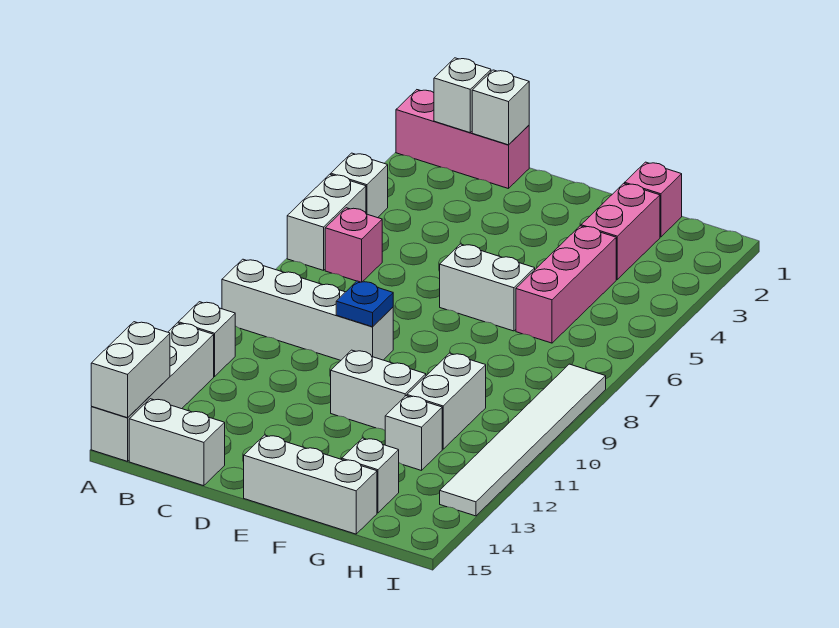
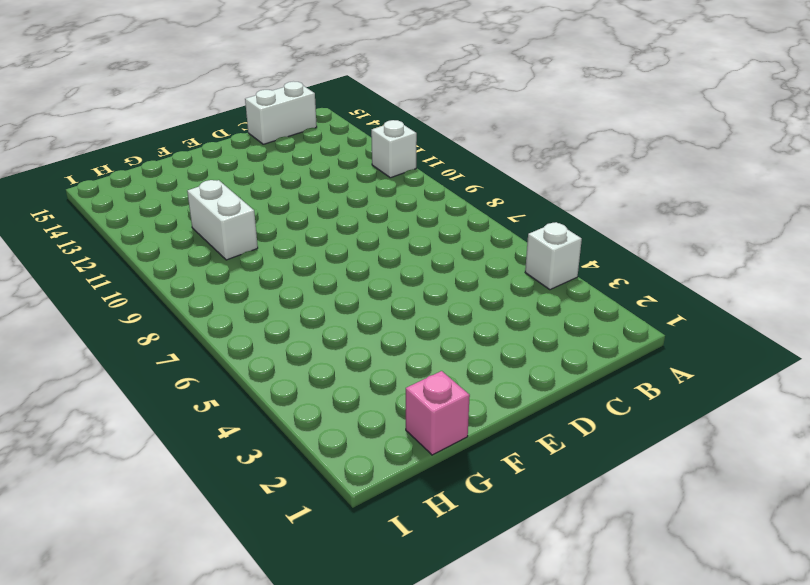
none -> pink 1x3 brick [396,90,529,189]
none -> white 1x2 brick [287,174,366,270]
none -> white 1x4 brick [222,259,393,360]

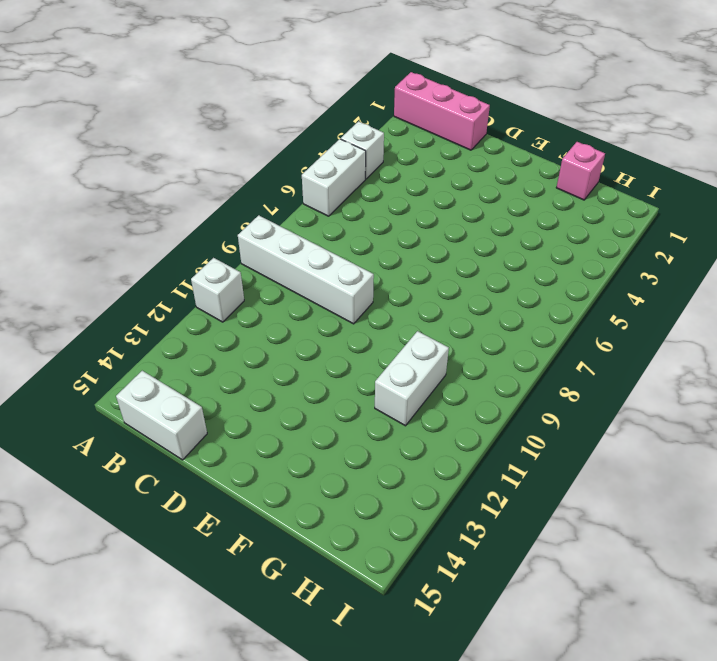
none -> white 1x4 brick [91,323,214,461]
none -> pink 1x1 brick [325,208,382,282]
none -> white 1x2 brick [440,244,535,331]

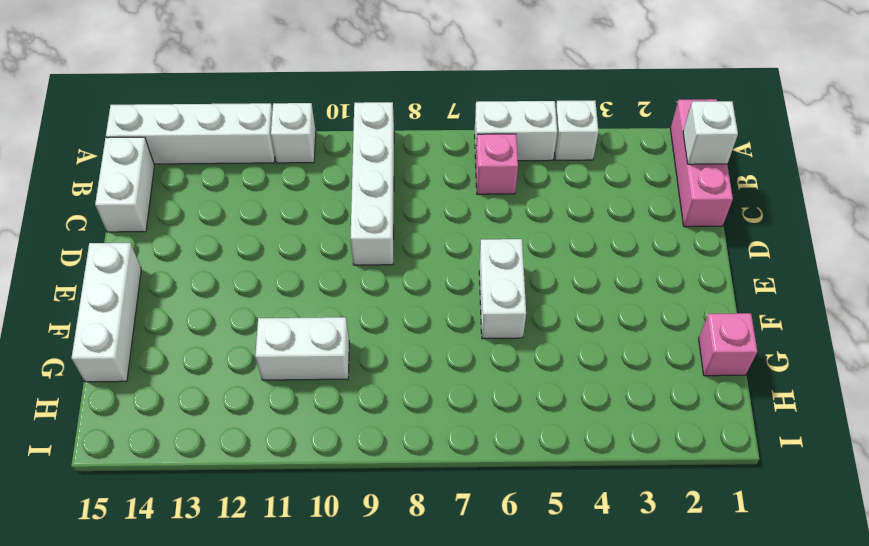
none -> white 1x2 brick [331,350,426,430]
none -> pink 1x2 brick [581,183,660,279]
none -> pink 1x3 brick [516,226,616,343]

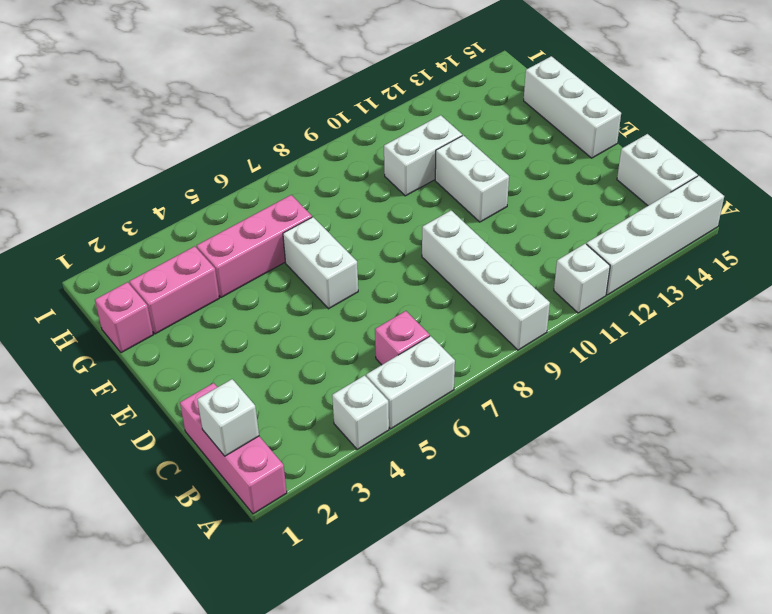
none -> white 1x1 brick [385,396,442,471]
none -> white 1x1 brick [342,438,399,513]
none -> white 1x6 tile [440,364,606,516]

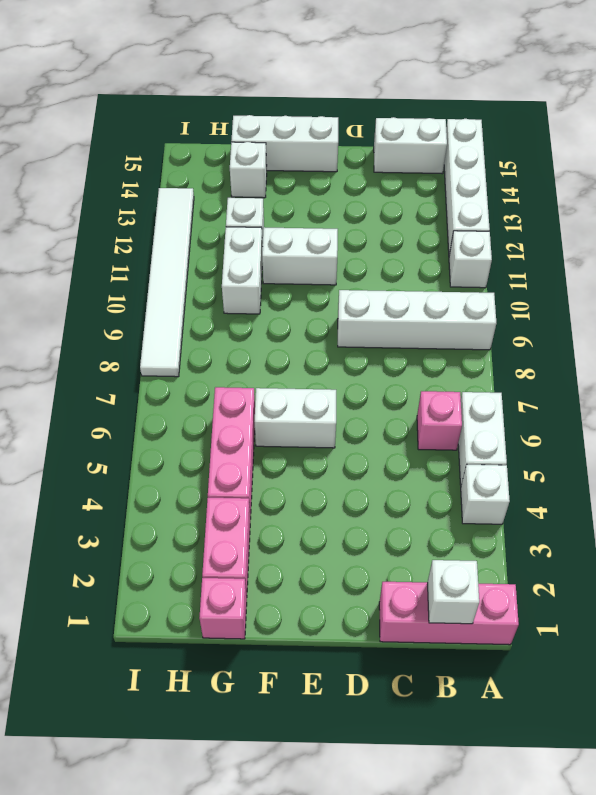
none -> white 1x2 brick [91,322,170,418]
none -> white 1x1 brick [472,70,529,145]
none -> blue 1x1 plate [336,281,393,327]

